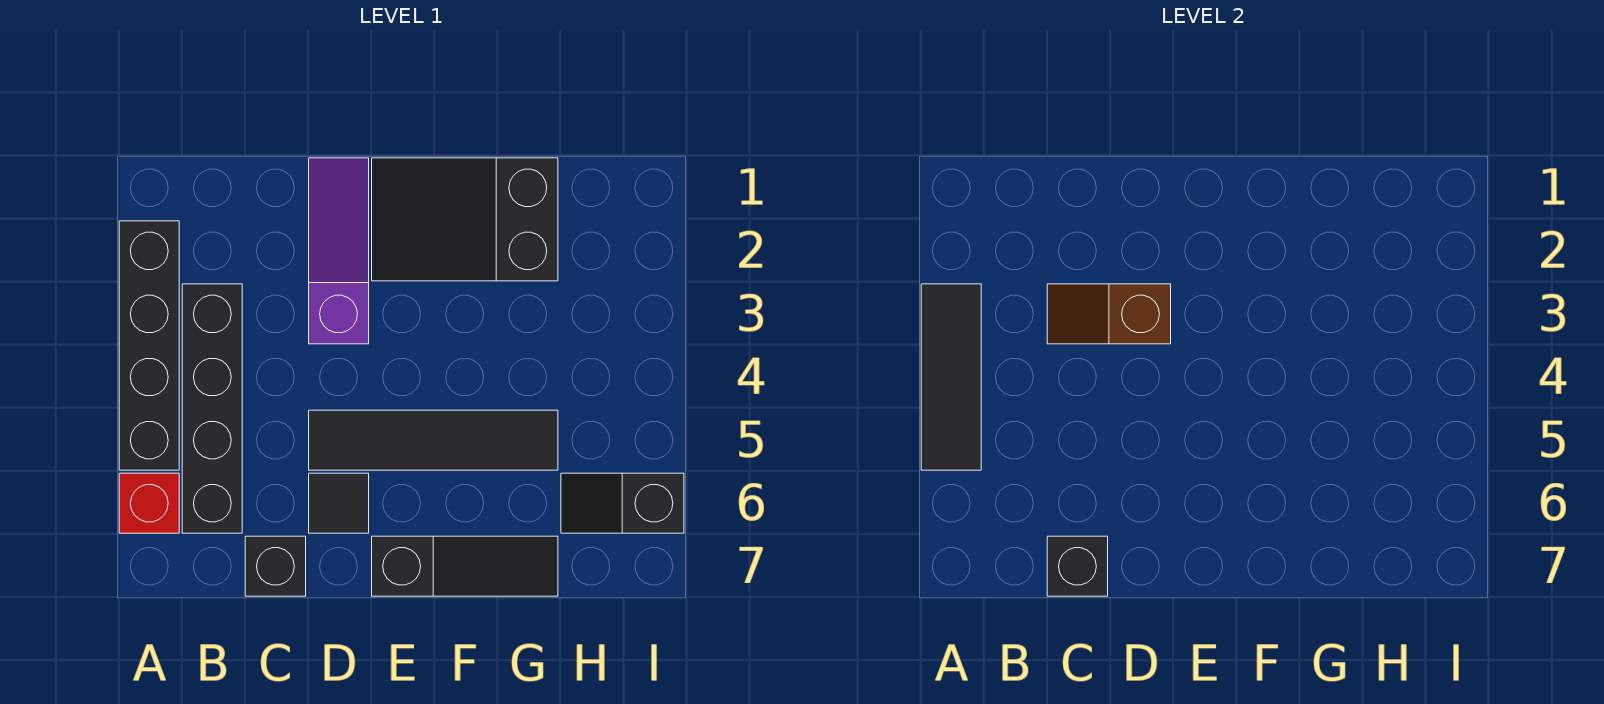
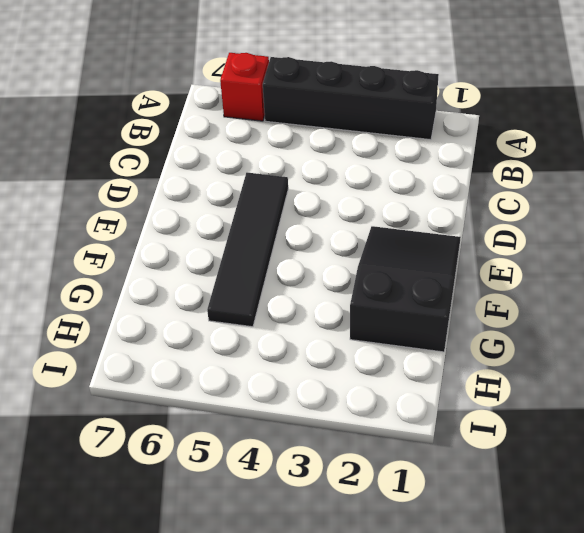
none -> black 1x4 brick [182,284,242,533]
none -> black 1x1 brick [245,536,306,596]
none -> purple 1x3 slope [309,158,369,344]

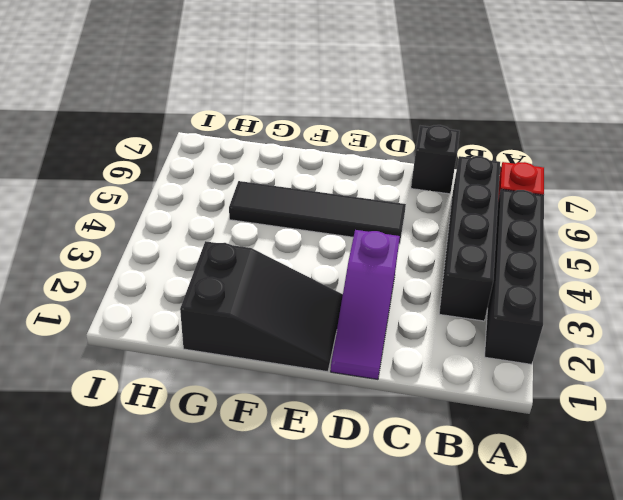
none -> black 1x1 tile [309,473,369,533]
none -> black 1x3 slope [372,536,558,596]
none -> black 1x2 slope [561,473,684,533]

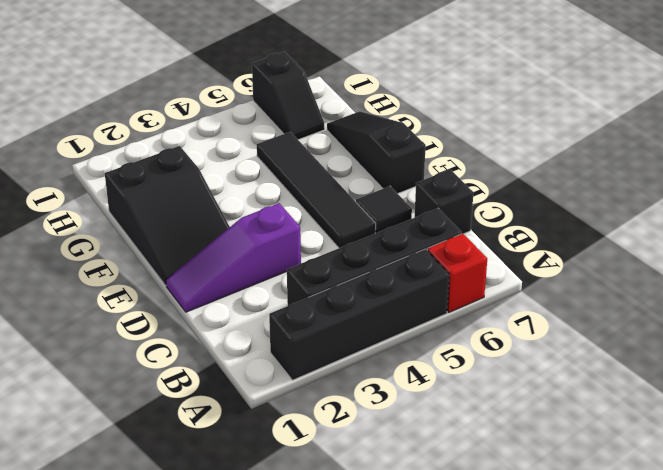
none -> black 1x3 tile [921,284,981,470]
none -> brown 1x2 slope [1047,284,1171,344]
none -> black 1x1 brick [1047,536,1108,596]

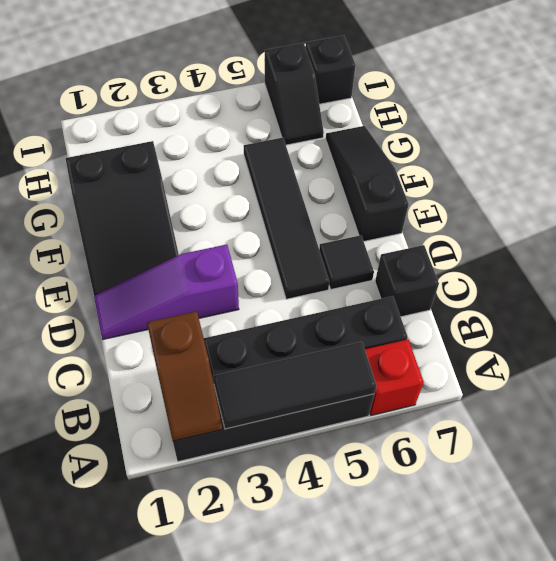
brown 1x2 slope [147,311,222,441] -> brown 1x2 slope moved to [1047,284,1171,344]
black 1x1 brick [305,35,356,104] -> black 1x1 brick moved to [1047,536,1108,596]

